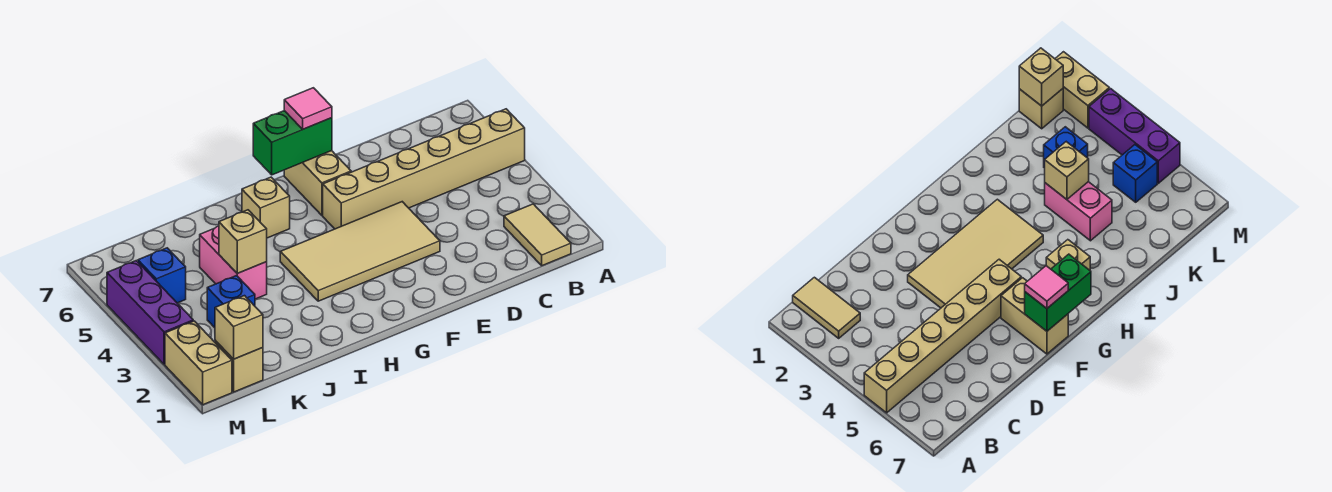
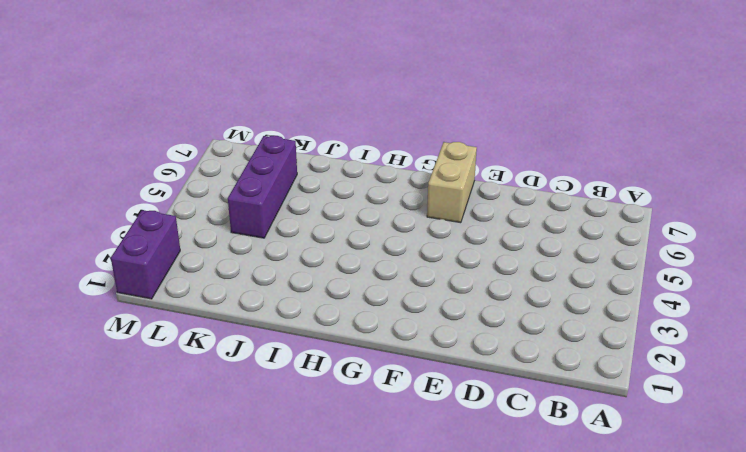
purple 1x3 brick [228,136,297,238] -> purple 1x3 brick moved to [107,261,193,364]
purple 1x2 brick [111,210,180,299] -> tan 1x2 brick [165,321,232,405]
none -> tan 1x6 brick [323,109,525,229]
none -> tan 1x2 tile [504,204,571,266]
none -> tan 2x4 tile [280,202,440,301]

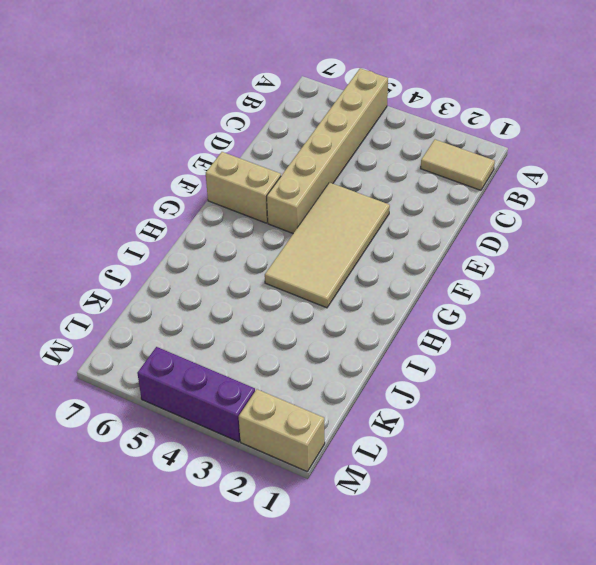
none -> tan 1x1 brick [242,177,290,238]
none -> pink 1x2 brick [200,226,267,299]
none -> blue 1x1 brick [207,276,255,328]

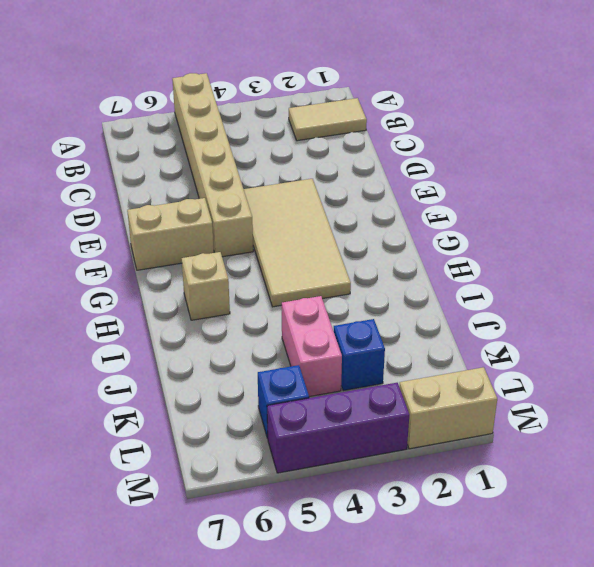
pink 1x2 brick [282,296,342,397] -> pink 1x2 brick turned to [200,226,267,299]
none -> tan 1x1 brick [215,341,263,392]
none -> green 1x2 brick [253,111,332,175]
none -> tan 1x1 brick [219,210,267,273]

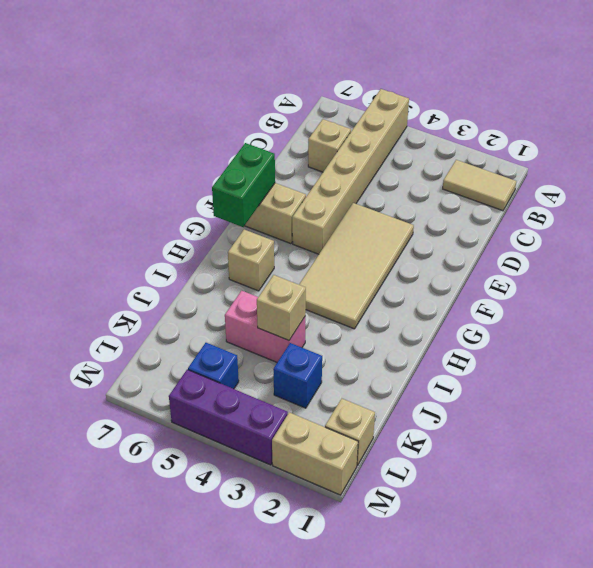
tan 1x1 brick [308,119,351,172] -> tan 1x1 brick moved to [215,296,263,359]
none -> pink 1x1 tile [284,88,332,129]

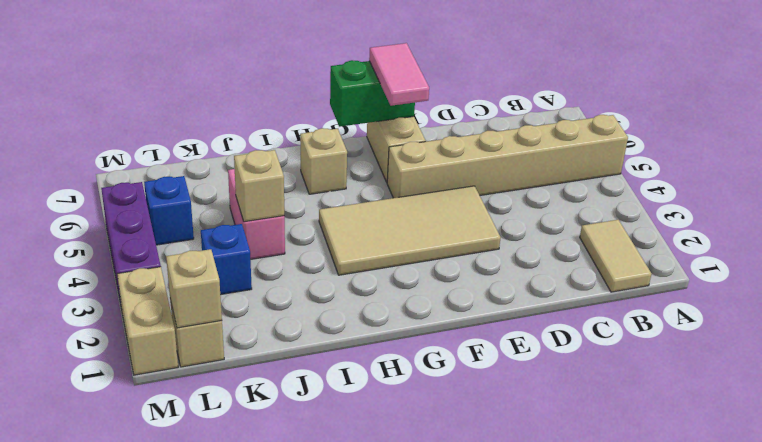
pink 1x2 tile [369,43,429,106] -> pink 1x1 tile [284,88,332,129]

